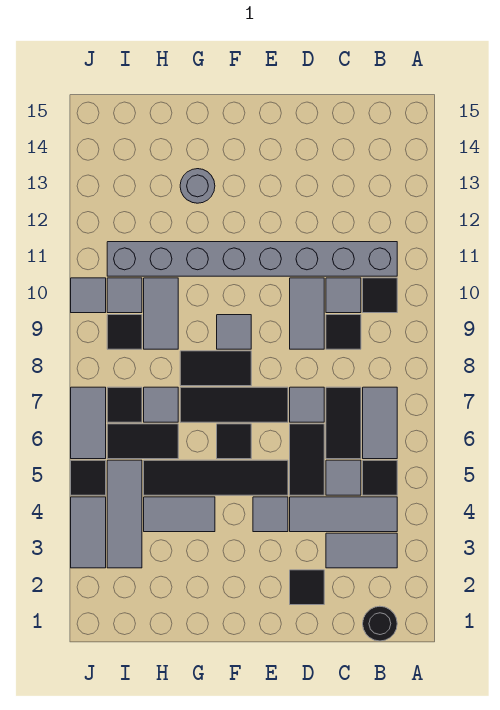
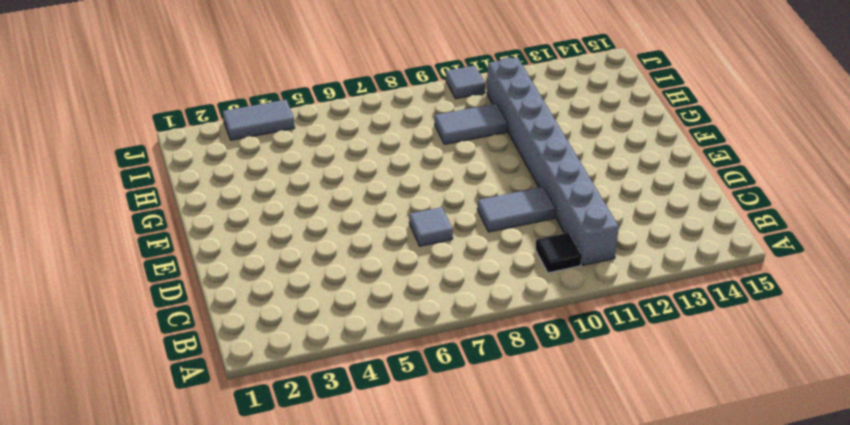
none -> black 1x1 round brick [363,606,397,641]
none -> grey 1x2 tile [326,533,397,568]
none -> grey 1x3 tile [290,497,397,532]
none -> black 1x1 tile [363,460,397,495]

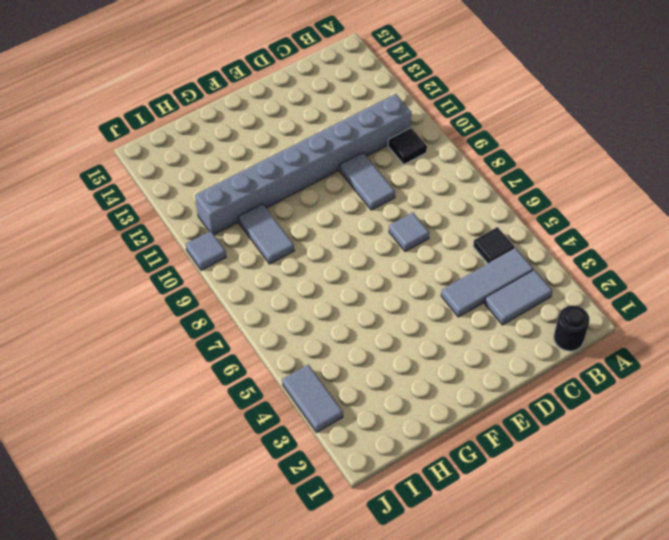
none -> grey 1x2 tile [363,387,397,459]
none -> grey 1x1 tile [326,460,361,495]
none -> black 1x2 tile [326,387,361,459]
none -> black 1x1 tile [326,315,361,349]

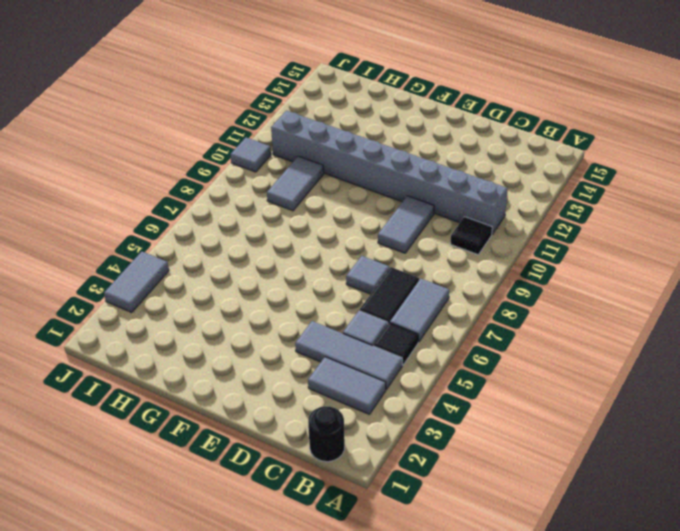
none -> black 1x1 tile [326,315,361,349]
none -> grey 1x1 tile [326,278,361,313]
none -> black 1x1 tile [290,570,324,605]
none -> black 1x2 tile [290,424,324,495]

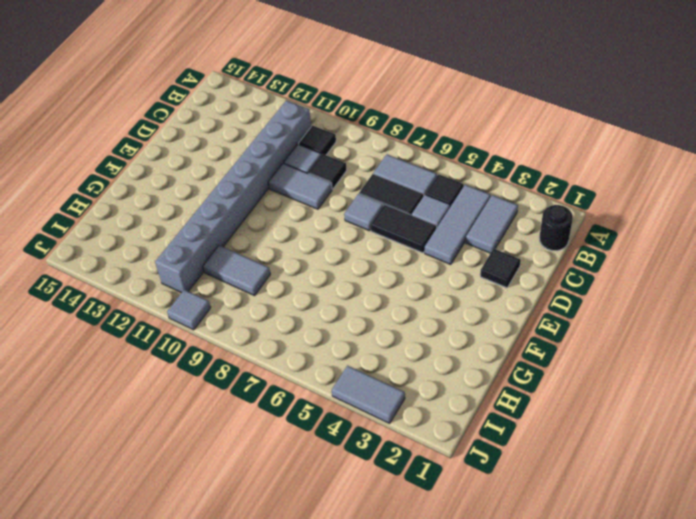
none -> grey 1x1 tile [253,497,288,532]
none -> black 1x4 tile [144,460,288,495]
none -> black 1x3 tile [180,387,288,422]
none -> black 1x1 tile [217,424,251,459]

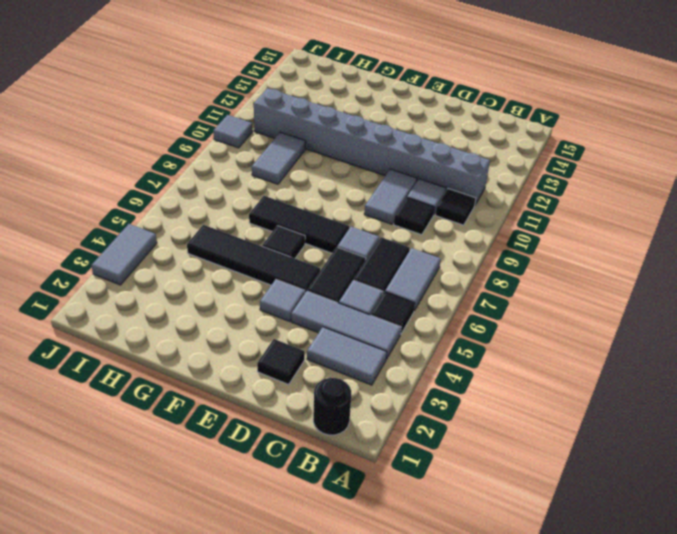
none -> black 1x2 tile [180,351,251,386]
none -> grey 1x1 tile [217,315,251,349]
none -> grey 1x2 tile [144,497,215,532]
none -> grey 1x1 round brick [180,169,215,203]

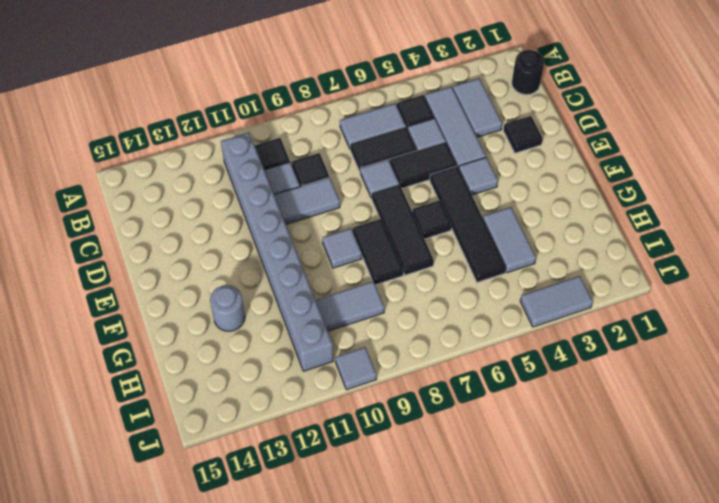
none -> black 1x2 tile [107,424,178,459]
none -> grey 1x1 tile [144,387,178,422]
none -> grey 1x3 tile [107,460,142,568]
none -> black 1x1 tile [107,387,142,422]

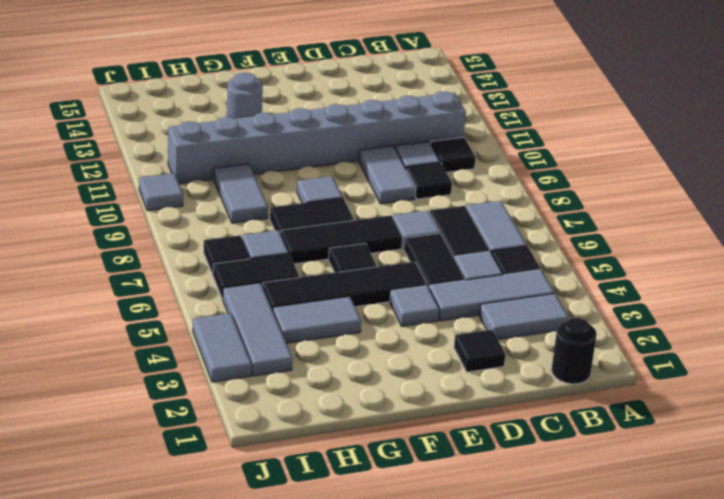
none -> black 1x1 tile [107,315,142,349]
none -> grey 1x1 tile [107,278,142,313]
none -> black 1x1 tile [71,460,106,495]
none -> grey 1x2 tile [71,387,106,459]

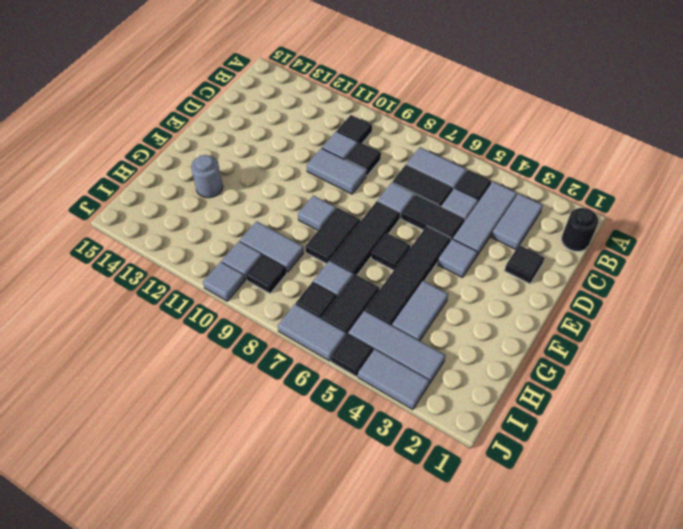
none -> grey 1x8 brick [107,242,397,276]

